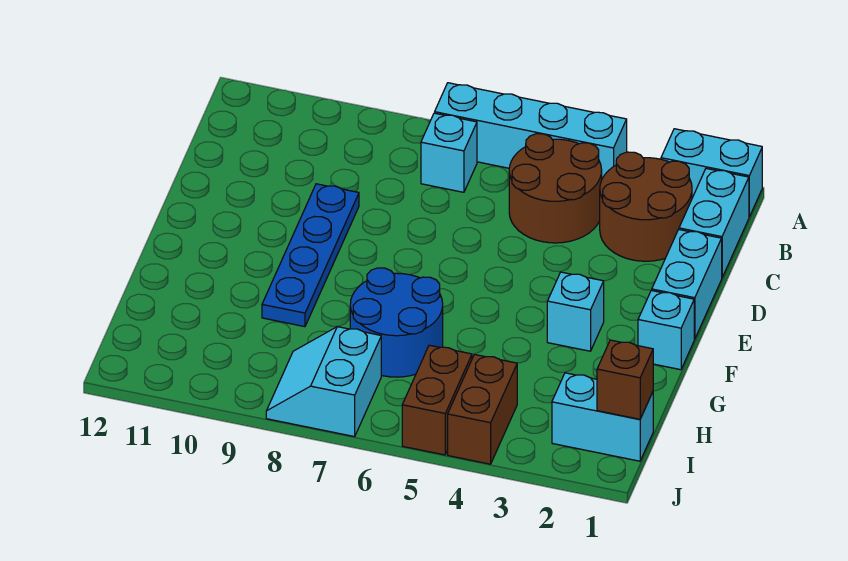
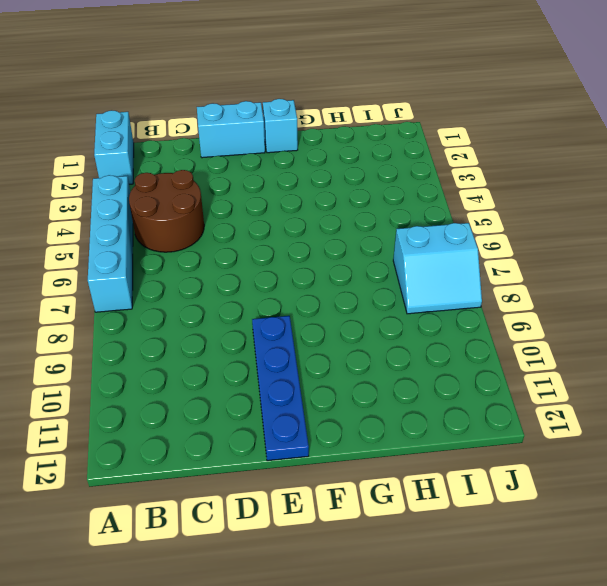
blue 1x4 plate [252,316,309,461] -> blue 1x4 plate turned to [262,184,359,327]
none -> cyan 1x2 brick [679,169,749,277]
none -> brown 2x2 round brick [600,152,692,261]
none -> cyan 1x1 brick [421,113,477,192]

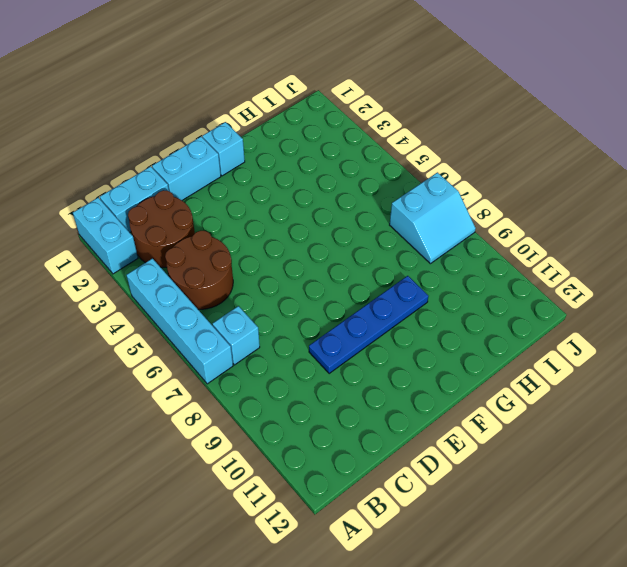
none -> cyan 1x1 brick [547,272,604,351]
none -> blue 2x2 round brick [350,268,443,377]
none -> cyan 1x2 brick [552,373,653,461]

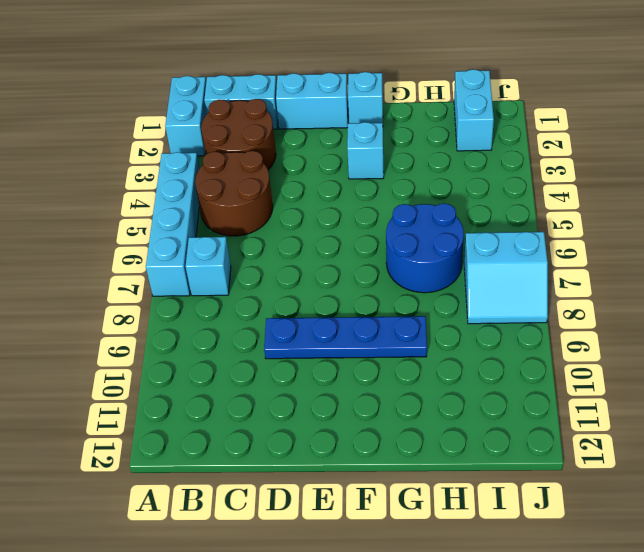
none -> brown 1x2 brick [448,355,517,464]
none -> brown 1x2 brick [402,345,472,455]
none -> brown 1x1 brick [597,340,653,419]

